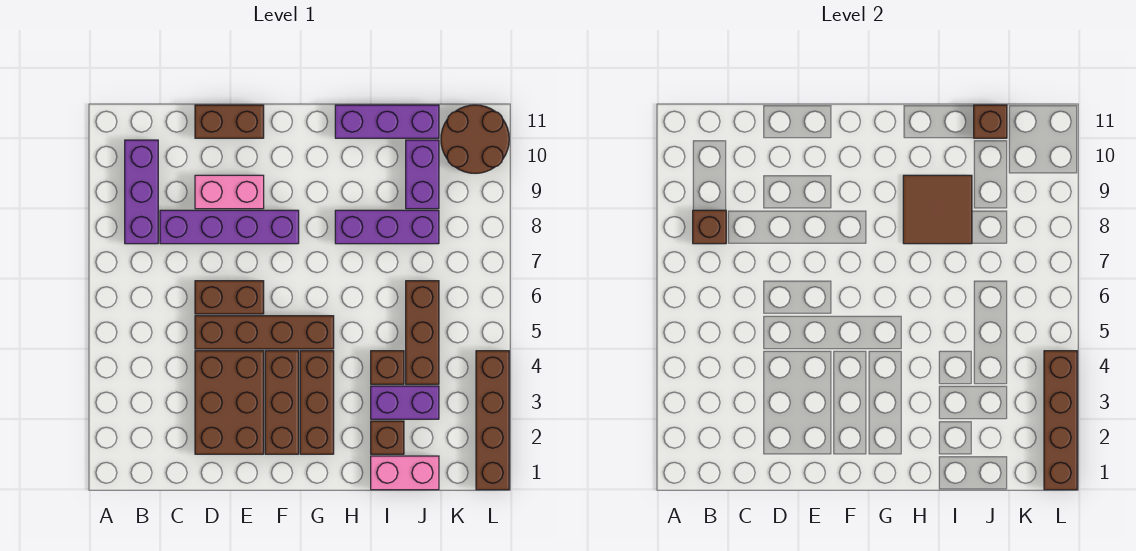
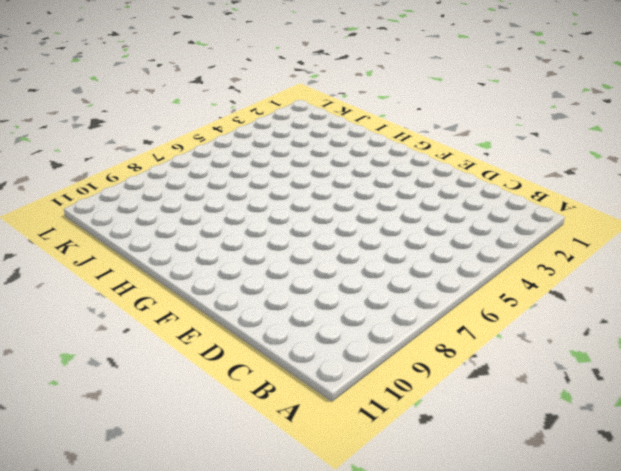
none -> purple 1x3 brick [125,140,158,244]
none -> purple 1x4 brick [160,210,299,244]
none -> brown 2x3 brick [195,351,264,454]

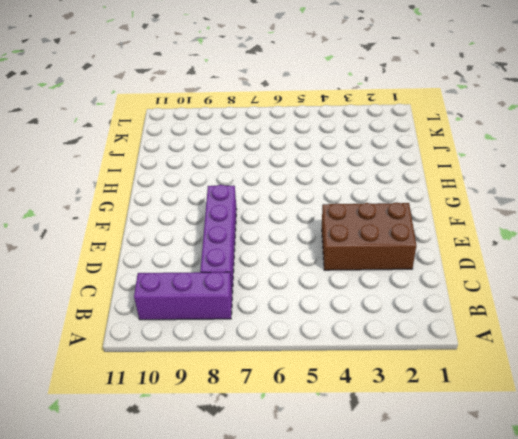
none -> brown 1x4 brick [195,316,334,349]
none -> brown 1x2 brick [195,281,264,314]
none -> pink 1x2 brick [195,175,264,209]

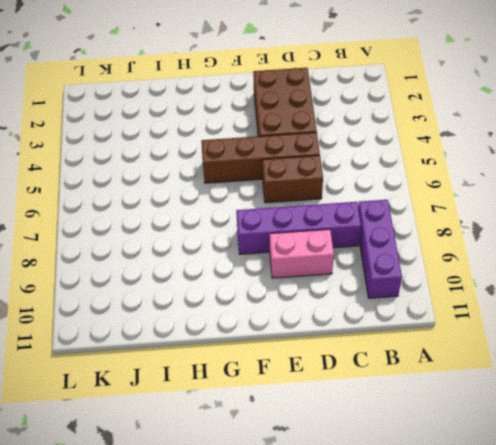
none -> brown 1x2 brick [195,105,264,138]
none -> brown 1x3 brick [265,351,299,454]
none -> brown 1x3 brick [300,351,334,454]

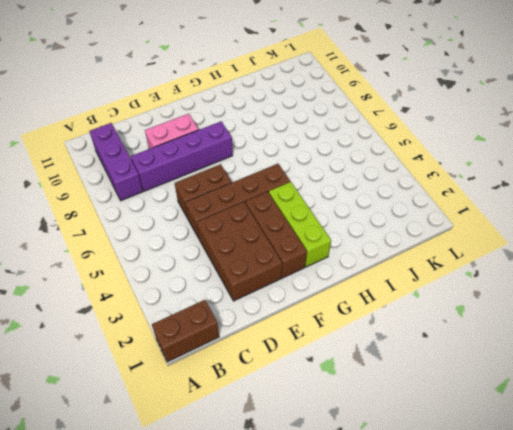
brown 1x2 brick [152,300,219,362] -> brown 1x2 brick moved to [195,105,264,138]
lime 1x3 brick [269,182,331,267] -> brown 1x3 brick [300,351,334,454]
none -> purple 1x3 brick [335,210,439,244]
none -> purple 1x3 brick [335,105,439,138]
none -> pink 1x2 brick [371,456,439,490]

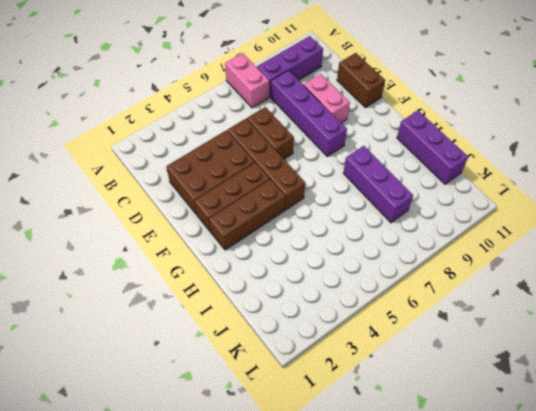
pink 1x2 brick [225,53,269,108] -> pink 1x2 brick moved to [371,456,439,490]
none -> brown 1x1 brick [371,421,404,454]
none -> purple 1x2 brick [371,386,439,419]
none -> brown 1x1 brick [371,351,404,384]

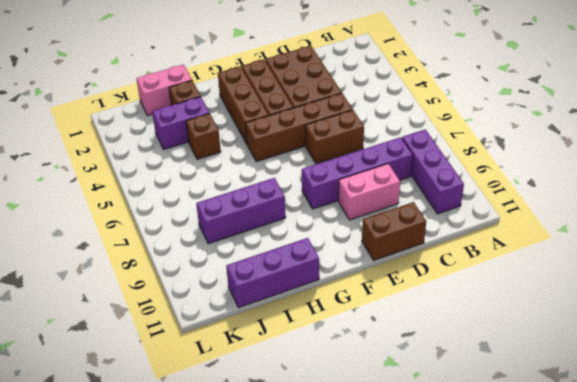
none -> brown 1x3 brick [406,281,439,384]
none -> purple 1x2 brick [406,140,439,209]
none -> brown 2x2 round brick [441,105,509,173]

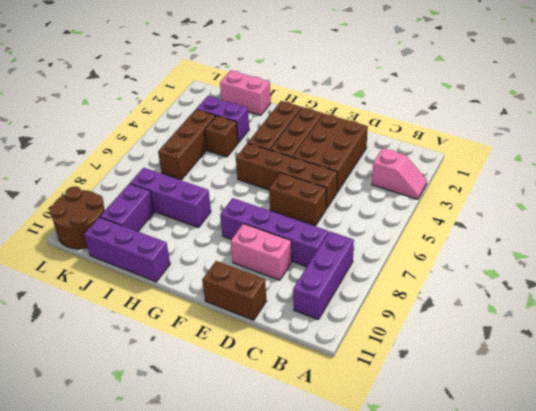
pink 1x2 slope [372,148,427,199] -> none
none -> brown 1x1 brick [371,421,404,454]
none -> brown 1x4 brick [476,351,509,490]
none -> brown 1x1 brick [693,210,726,244]

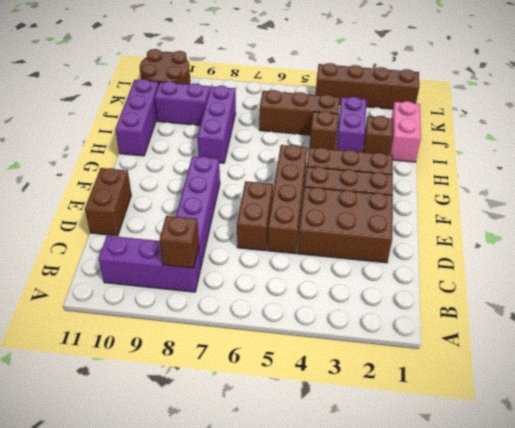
none -> pink 1x2 brick [195,175,264,209]
none -> brown 2x2 tile [903,175,972,244]
none -> brown 1x1 brick [974,105,1007,138]

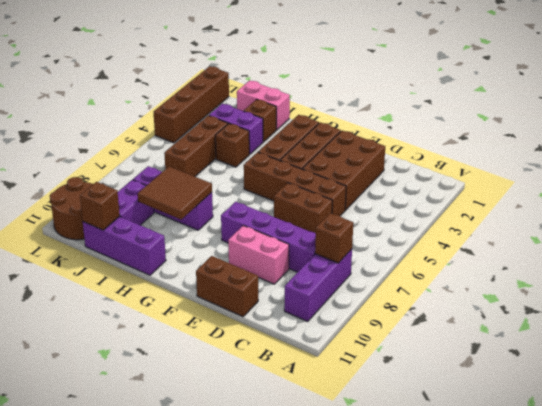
none -> brown 1x4 brick [1044,351,1077,490]

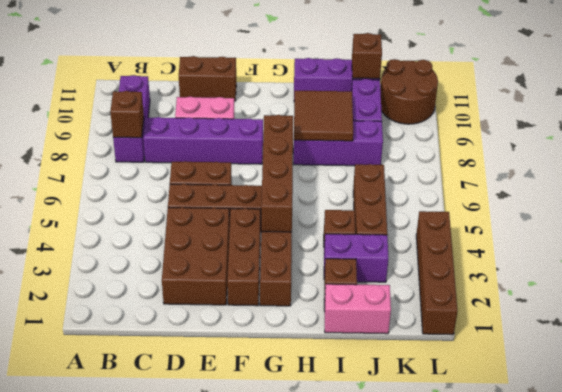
brown 1x4 brick [261,115,293,232] -> brown 1x4 brick moved to [1044,351,1077,490]

